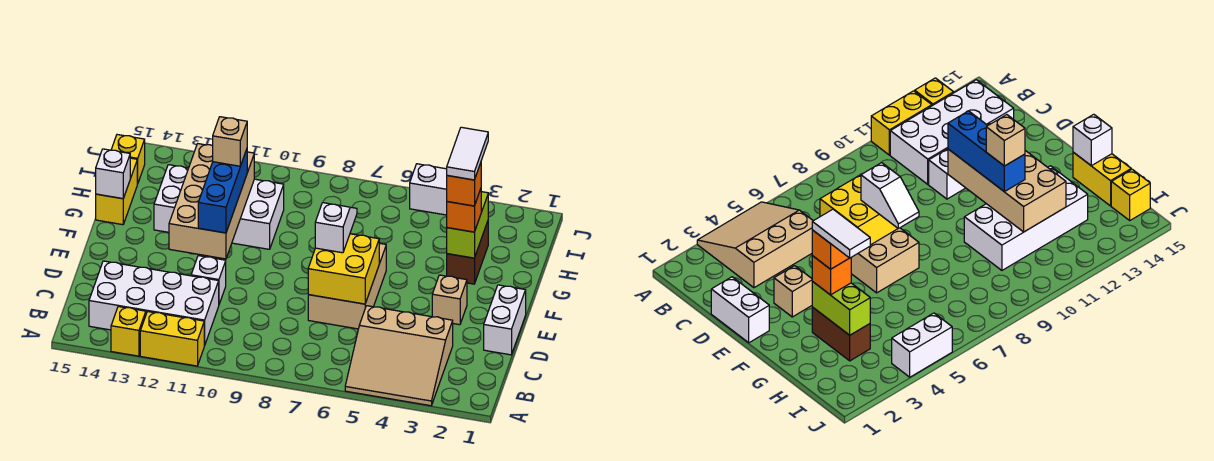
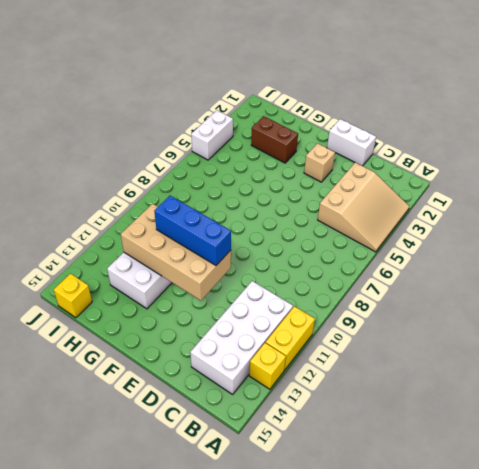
none -> tan 2x3 brick [308,243,386,329]
none -> white 1x1 brick [191,256,226,304]
none -> yellow 1x2 brick [96,158,137,225]

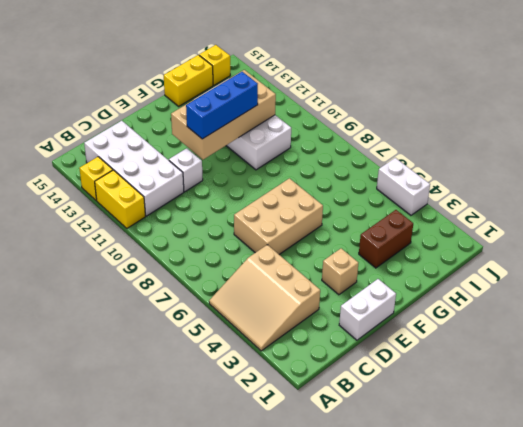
none -> yellow 2x2 brick [308,234,379,304]
none -> lime 1x2 brick [447,192,488,258]
none -> white 1x1 brick [96,149,130,199]

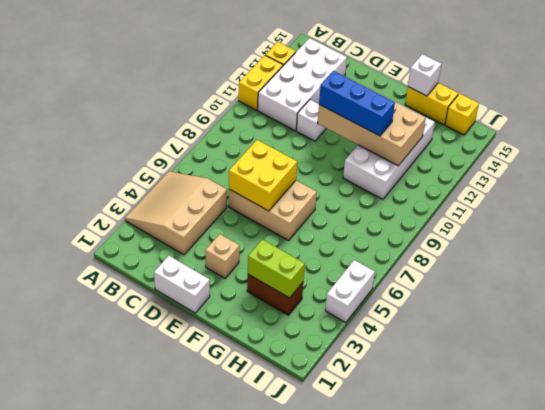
none -> white 1x2 slope [315,203,357,253]
none -> orange 1x1 brick [447,189,481,232]
none -> orange 1x1 brick [447,163,481,206]

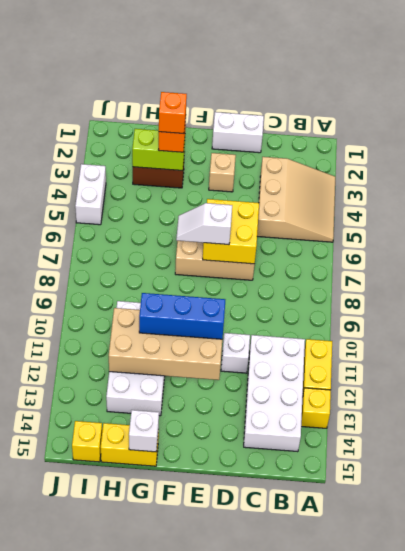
none -> tan 1x1 brick [213,117,247,166]
none -> white 1x2 tile [447,127,488,180]

